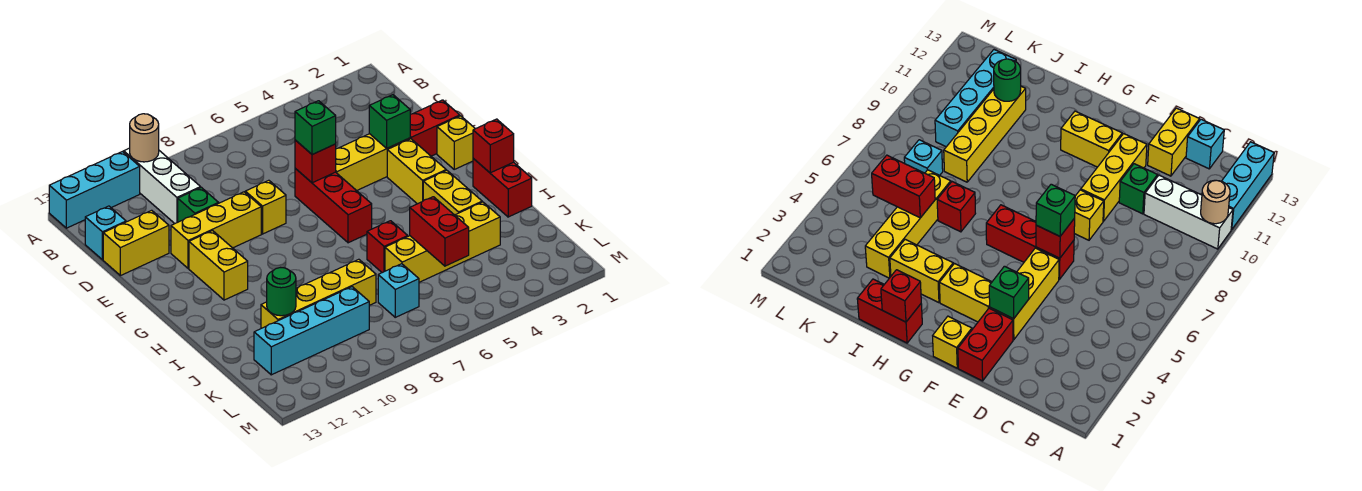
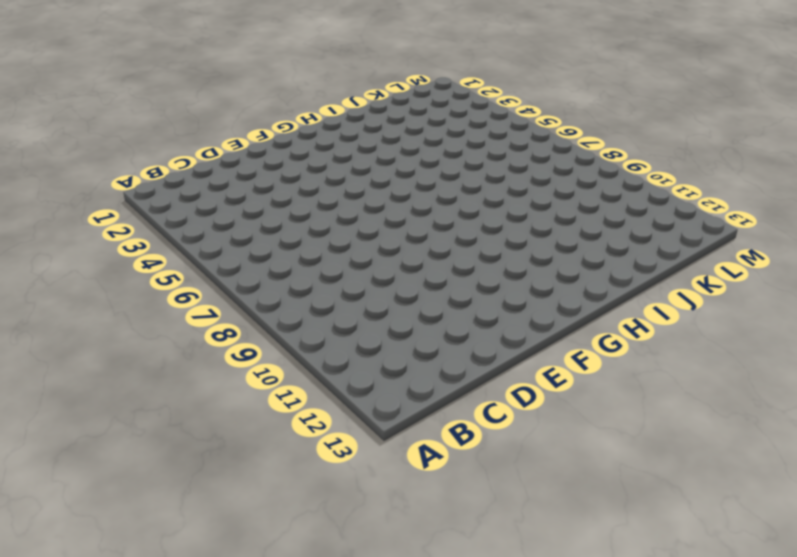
none -> white 1x3 brick [124,148,201,223]
none -> cyan 1x3 brick [49,152,140,228]
none -> cyan 1x1 brick [85,206,126,260]

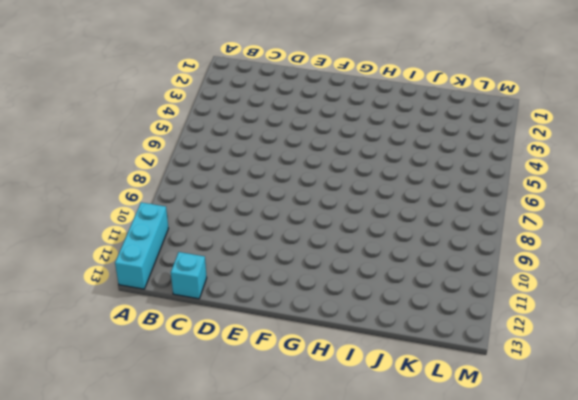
none -> white 1x3 brick [124,148,201,223]
none -> green 1x1 brick [178,187,219,222]
none -> yellow 1x2 brick [103,210,169,276]

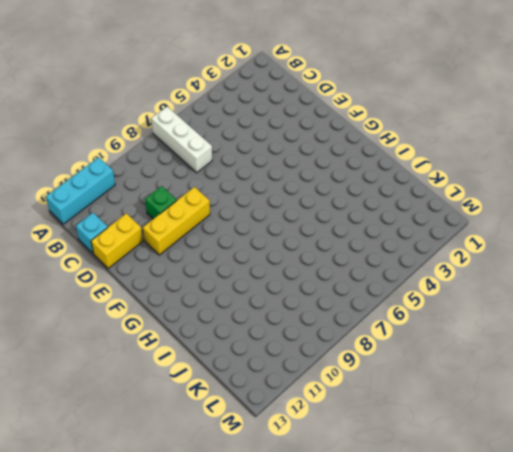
white 1x3 brick [151,107,212,173] -> white 1x3 brick moved to [124,148,201,223]
none -> red 1x2 brick [410,100,460,156]
none -> yellow 1x3 brick [336,134,410,191]
none -> red 1x3 brick [295,168,372,243]

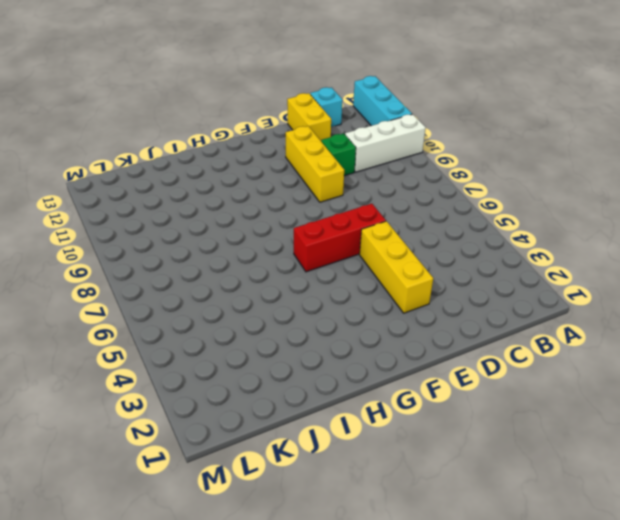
none -> red 1x2 brick [410,100,460,156]
none -> yellow 1x1 brick [245,180,286,234]
none -> yellow 1x1 brick [437,116,475,169]

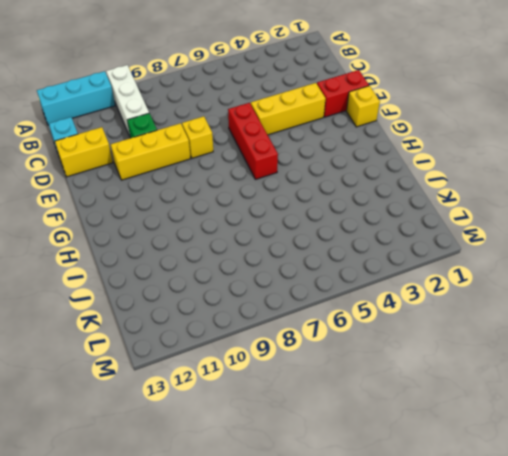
none -> yellow 1x2 brick [387,139,446,204]
none -> yellow 1x2 brick [189,231,248,300]
none -> red 1x2 brick [473,159,532,217]

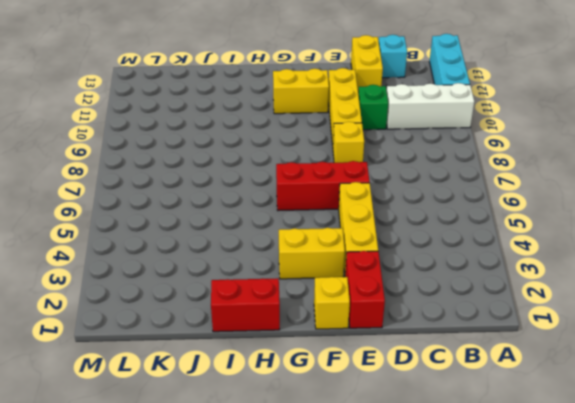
none -> yellow 1x2 brick [423,170,482,215]
none -> red 1x1 brick [367,221,408,273]
none -> yellow 1x4 brick [385,202,500,282]

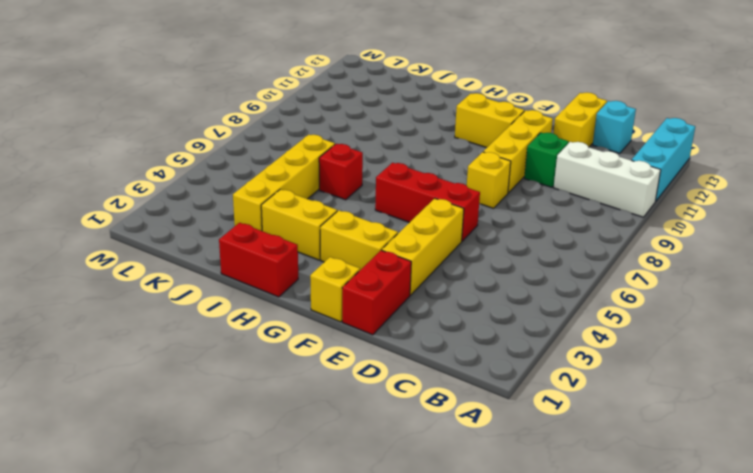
none -> yellow 1x4 brick [261,259,376,328]
none -> cyan 1x1 brick [378,264,419,317]
none -> cyan 1x4 brick [254,287,369,375]

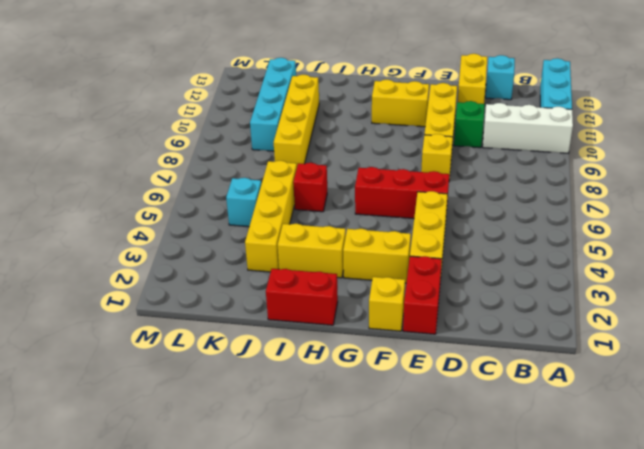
cyan 1x1 brick [226,178,261,227] -> cyan 1x1 brick moved to [378,264,419,317]
none -> tan 1x1 round brick [130,114,159,162]
none -> green 1x1 brick [369,95,410,148]
none -> red 1x1 brick [295,140,336,183]

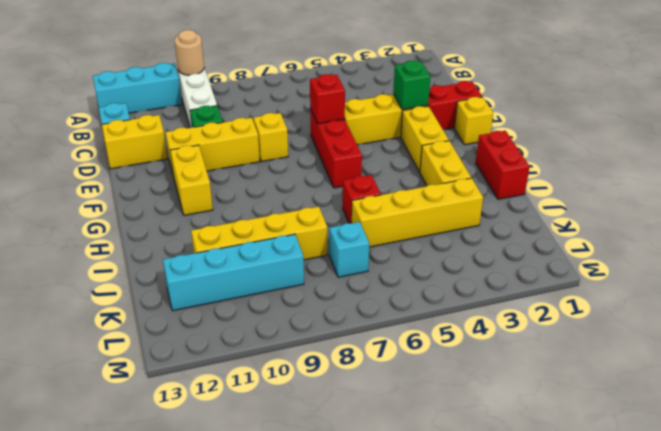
none -> red 1x1 brick [473,119,514,173]
none -> red 1x2 brick [410,197,469,266]
none -> green 1x1 round brick [267,268,296,316]

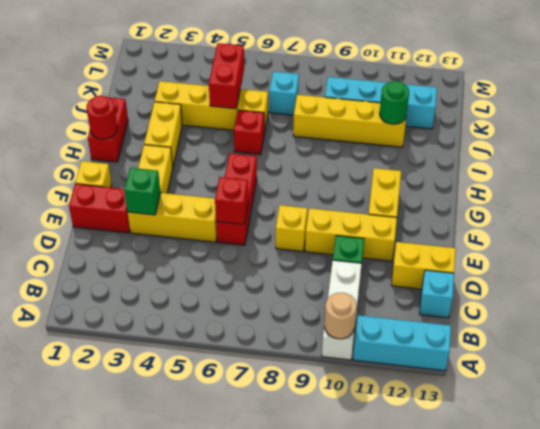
red 1x1 round brick [87,96,117,139] -> red 1x1 brick [473,119,514,173]
none -> green 1x1 brick [295,101,336,155]

